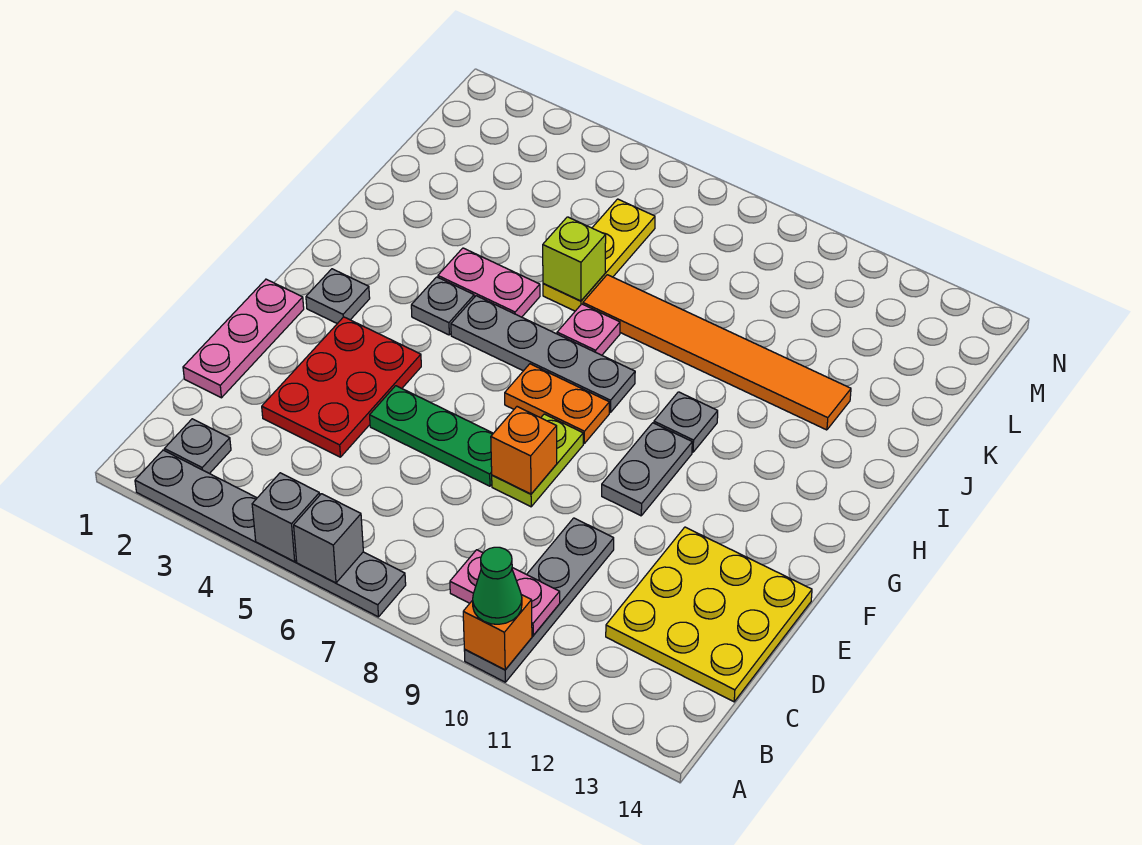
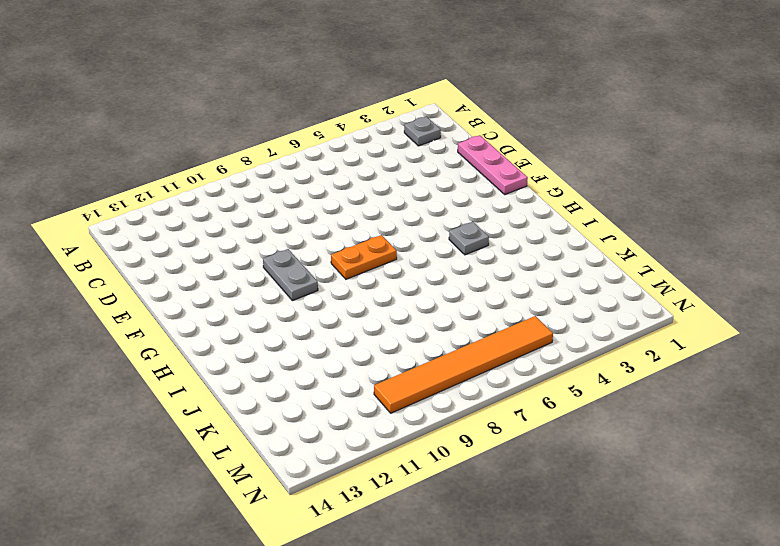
orange 1x6 tile [374,316,553,413] -> orange 1x6 tile moved to [583,275,851,430]
none -> grey 1x6 plate [135,450,406,617]
none -> grey 1x4 plate [464,518,614,682]
none -> yellow 3x3 plate [606,527,812,702]

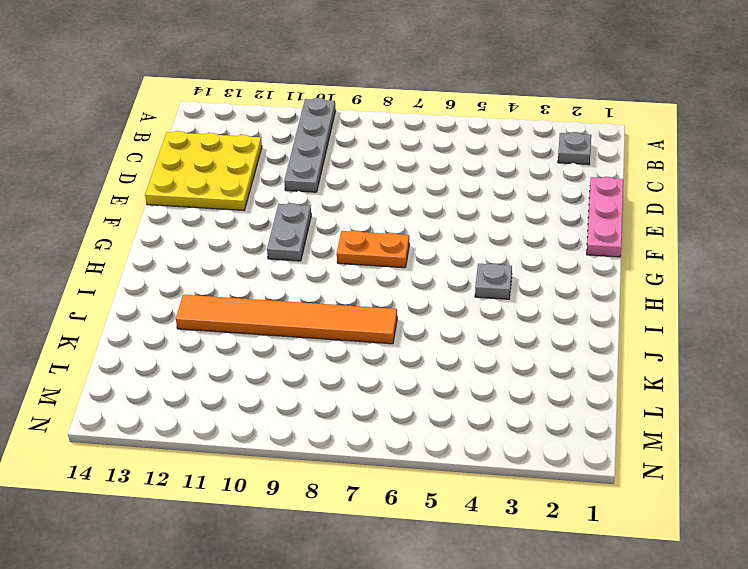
none -> grey 1x6 plate [135,450,406,617]
none -> red 2x3 plate [262,317,421,457]
none -> green 1x3 plate [370,386,493,486]

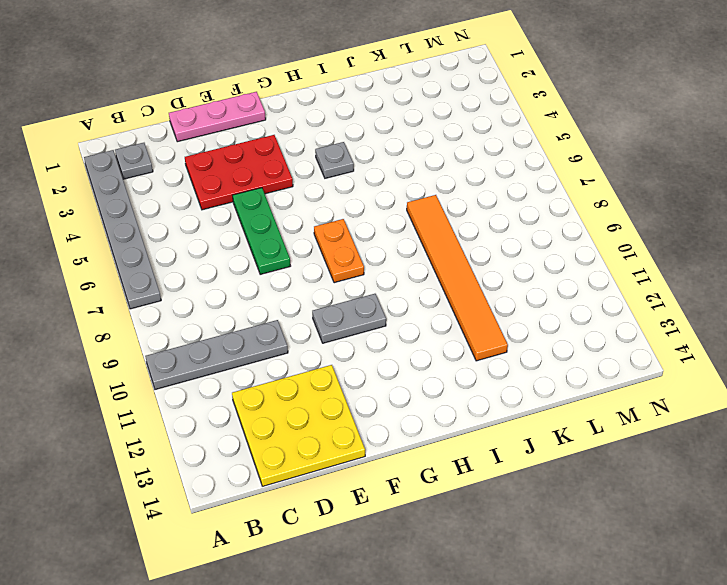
none -> lime 1x2 plate [492,414,583,507]
none -> grey 1x1 plate [306,269,370,324]
none -> grey 1x4 plate [451,296,635,412]

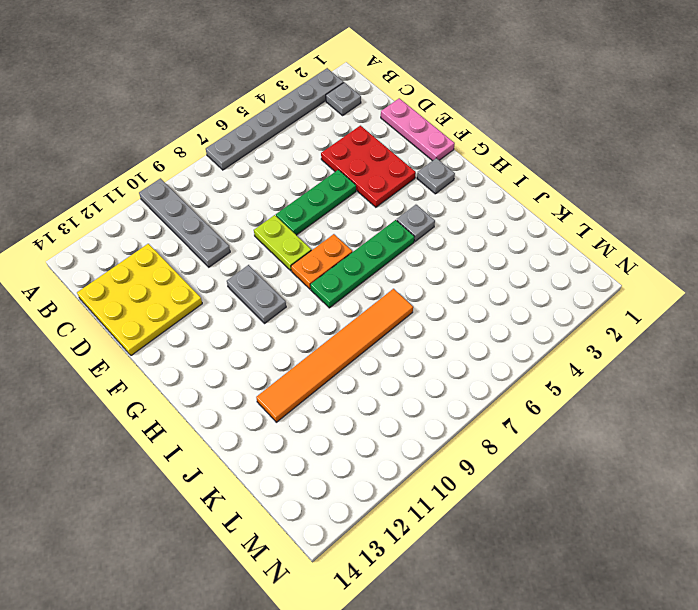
green 1x4 plate [310,220,414,308] -> grey 1x4 plate [451,296,635,412]
none -> grey 1x1 plate [654,392,718,452]
none -> pink 1x2 plate [438,248,540,317]
none -> pink 1x1 plate [557,304,620,355]

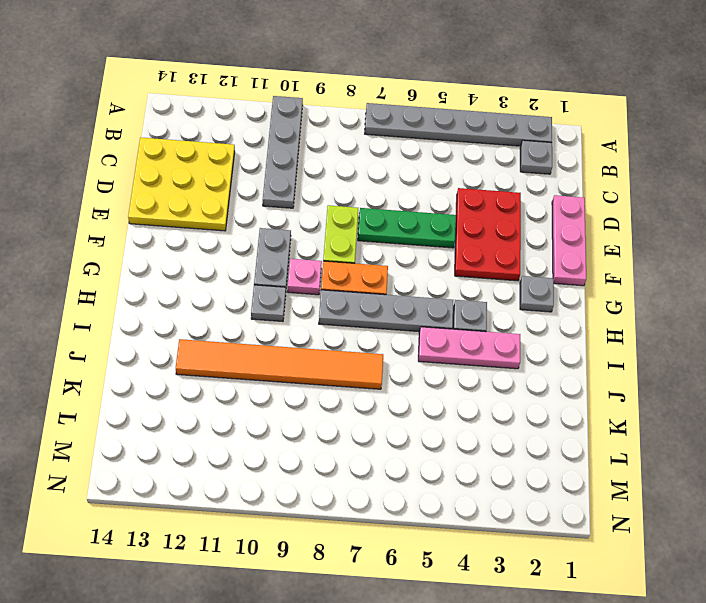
pink 1x1 plate [288,259,322,295] -> pink 1x1 plate moved to [557,304,620,355]
pink 1x3 plate [418,327,520,369] -> pink 1x2 plate [438,248,540,317]
none -> yellow 1x3 plate [543,199,655,311]
none -> grey 1x1 brick [252,473,320,562]
none -> grey 1x1 brick [294,494,363,583]

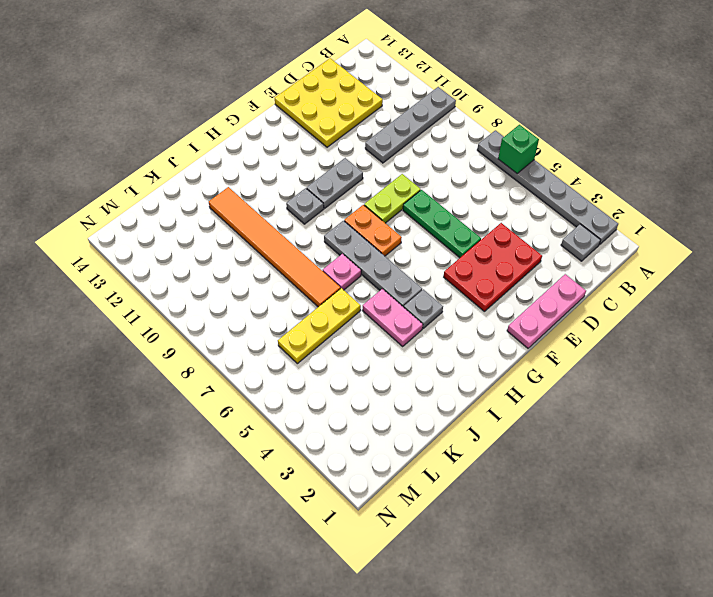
green 1x1 brick [498,125,539,173] -> grey 1x1 brick [294,494,363,583]
none -> grey 1x1 plate [306,269,370,324]
none -> grey 1x1 brick [252,473,320,562]
none -> orange 1x1 brick [463,595,532,670]

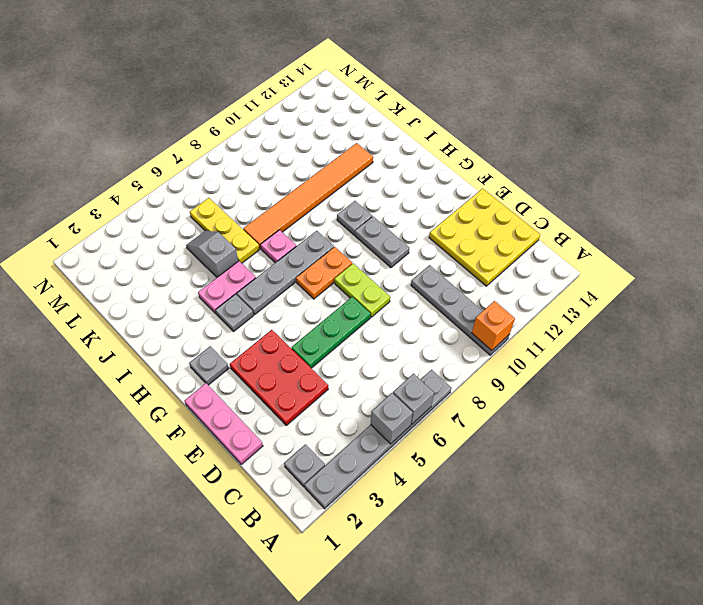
grey 1x2 slope [186,231,238,277] -> none
none -> pink 1x2 plate [450,550,560,635]
none -> orange 1x1 brick [491,407,557,494]
none -> lime 1x1 brick [543,217,606,301]

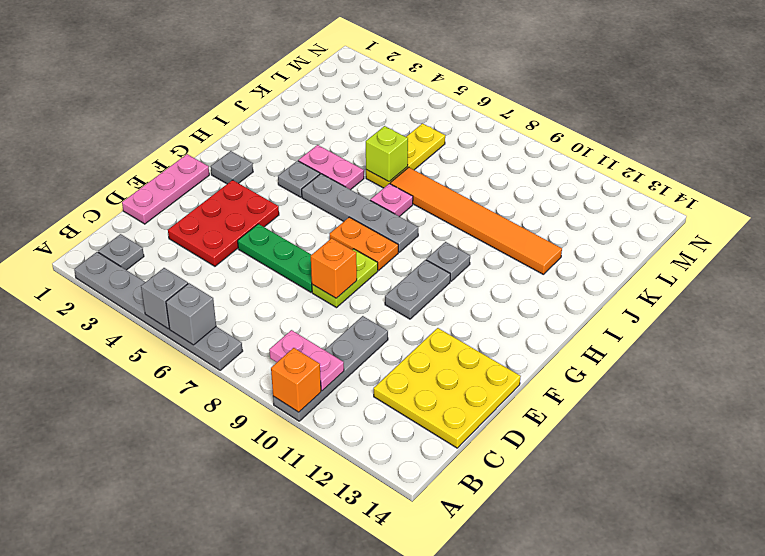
none -> green 1x1 cone [473,547,522,624]

